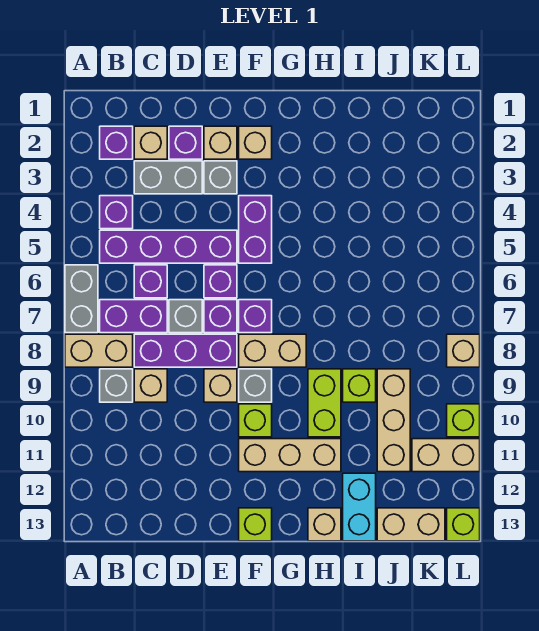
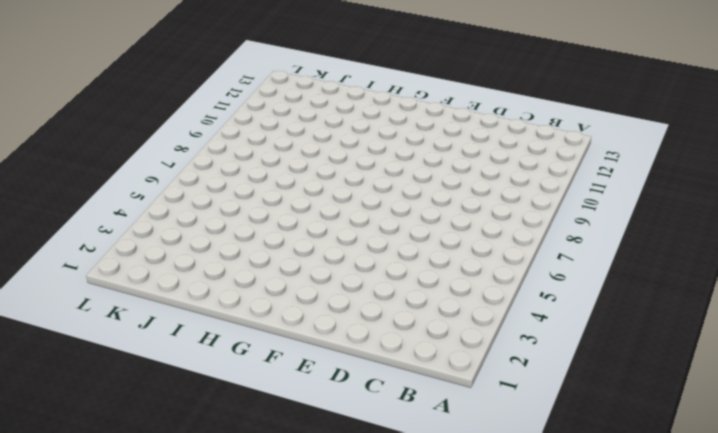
none -> grey 1x2 brick [65,265,98,333]
none -> tan 1x2 brick [65,334,133,367]
none -> purple 1x1 brick [100,126,133,159]
none -> purple 1x1 brick [100,196,133,229]

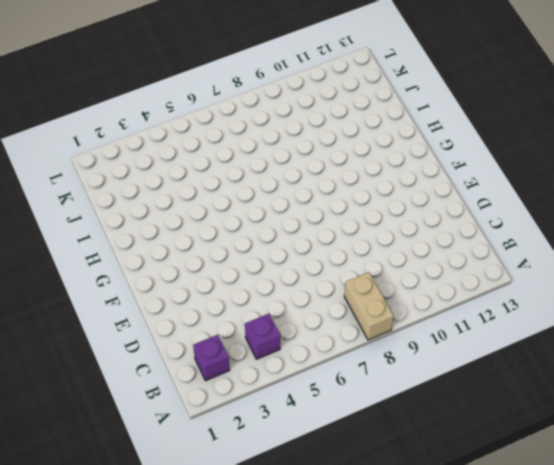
none -> grey 1x2 brick [65,265,98,333]
none -> purple 1x4 brick [100,230,237,263]
none -> purple 1x2 brick [100,300,167,333]
none -> grey 1x1 brick [100,369,133,402]

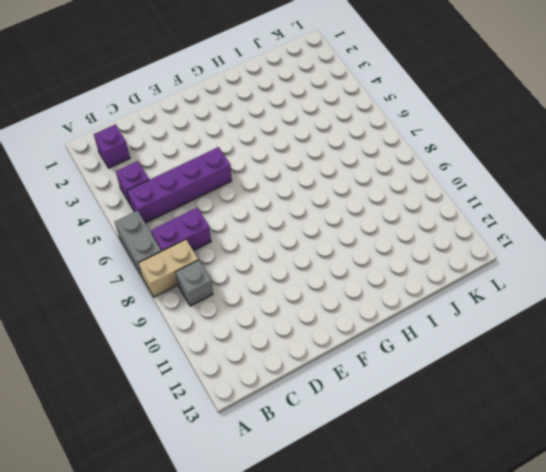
none -> tan 1x1 brick [134,126,167,159]
none -> grey 1x2 brick [134,161,202,194]
none -> purple 1x1 brick [134,265,167,298]
none -> purple 1x3 brick [134,334,237,367]

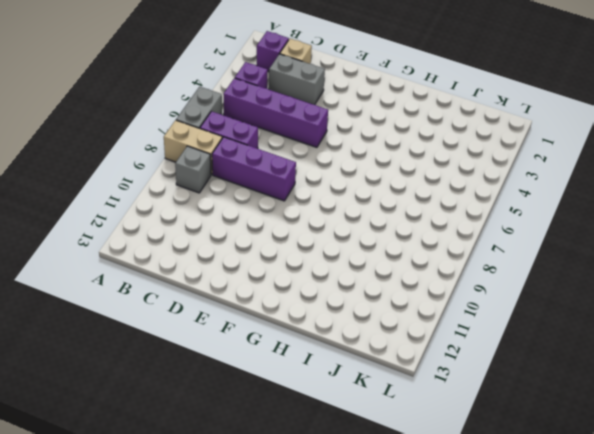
none -> purple 1x1 brick [134,265,167,298]
none -> tan 1x1 brick [134,369,167,402]
none -> purple 1x1 brick [169,126,202,159]
none -> grey 1x1 brick [169,300,202,333]

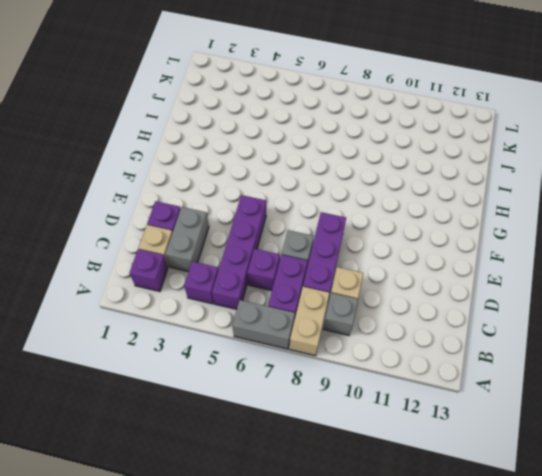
none -> tan 1x1 brick [204,126,237,159]
none -> grey 1x1 brick [204,161,237,194]
none -> purple 1x1 brick [204,265,237,298]
none -> purple 1x1 brick [204,300,237,333]

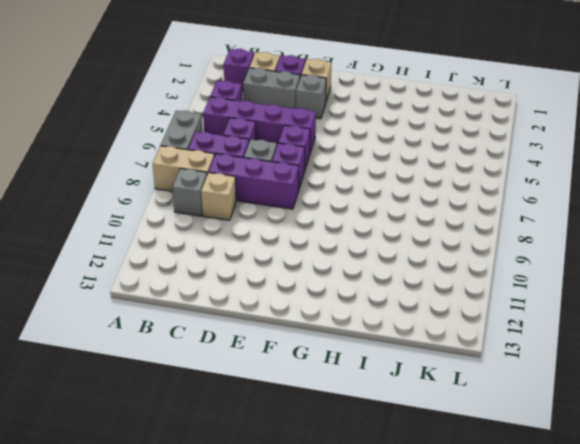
none -> tan 1x1 brick [204,369,237,402]
none -> tan 1x1 brick [239,126,272,159]
none -> purple 1x2 brick [239,196,272,263]
none -> purple 1x1 brick [239,300,272,333]

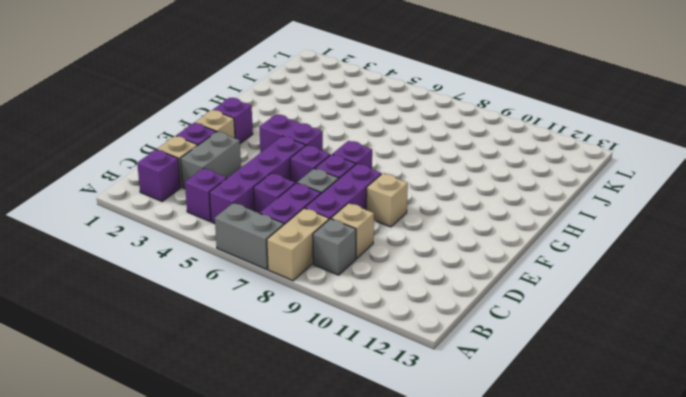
purple 1x1 brick [213,98,253,143] -> tan 1x1 brick [239,126,272,159]
none -> grey 1x1 brick [204,161,237,194]
none -> tan 1x2 brick [239,334,306,367]
none -> grey 1x1 brick [239,369,272,402]
none -> lime 1x1 brick [239,404,272,437]

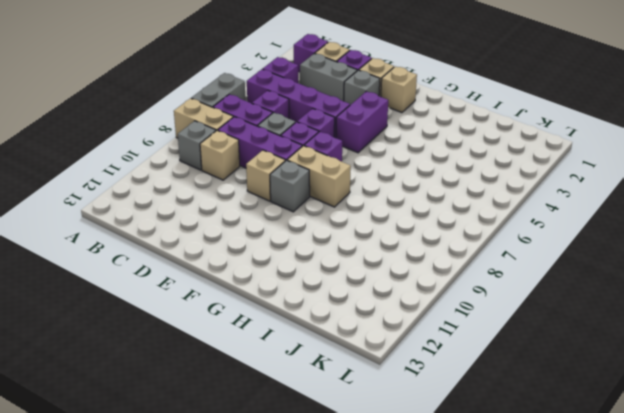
none -> lime 1x1 brick [239,404,272,437]
none -> tan 1x3 brick [239,439,341,472]
none -> lime 1x1 brick [239,508,272,541]
none -> lime 1x2 brick [308,369,341,437]

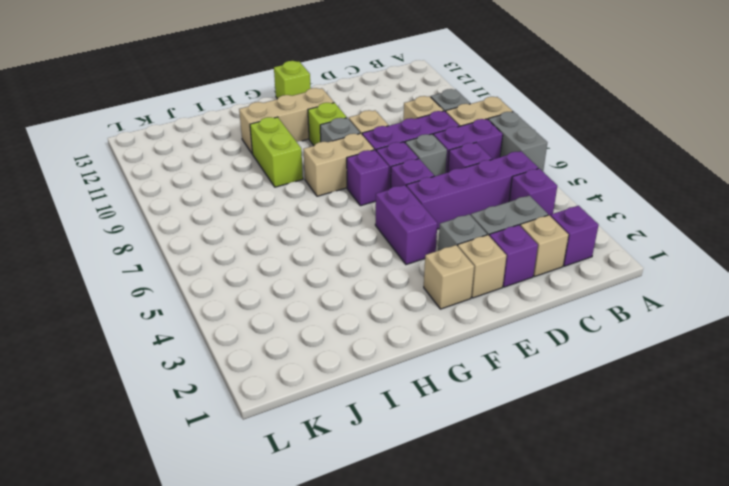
none -> tan 1x1 brick [308,508,341,541]
none -> lime 1x1 brick [343,369,376,402]
none -> cyan 1x2 brick [343,473,376,541]
none -> tan 1x3 brick [377,369,410,472]

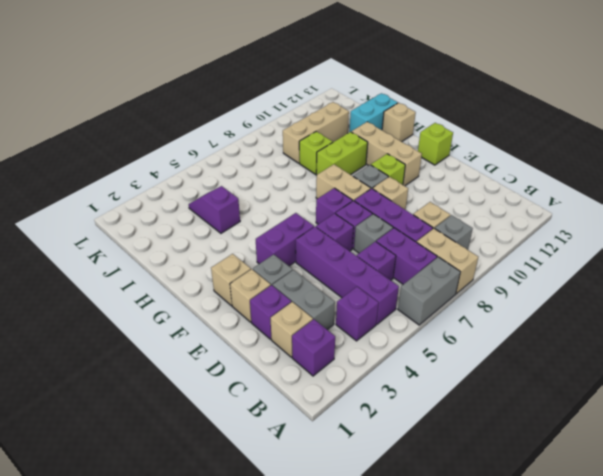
purple 1x2 slope [189,186,240,233] -> none
none -> tan 1x2 brick [377,508,445,541]
none -> tan 1x2 brick [412,439,480,472]
none -> tan 1x1 brick [447,334,480,367]
none -> lime 1x1 brick [447,404,480,437]

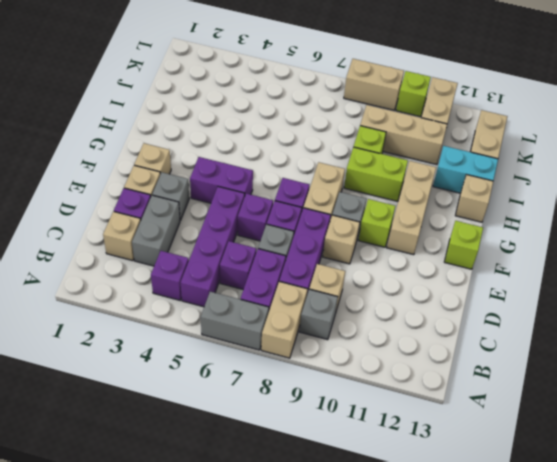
tan 1x2 brick [344,59,404,110] -> tan 1x1 brick [447,334,480,367]
none -> purple 1x1 brick [100,126,133,159]
none -> lime 1x1 brick [447,508,480,541]

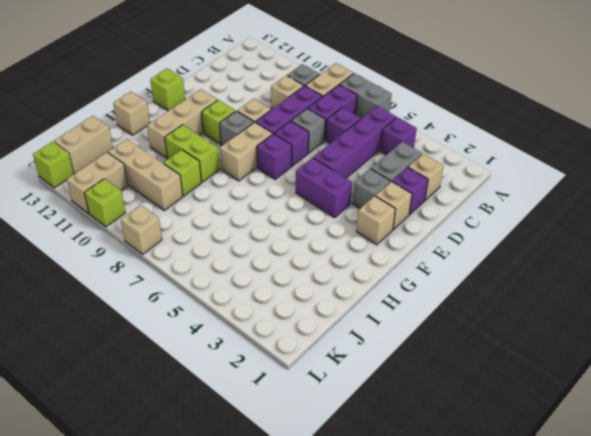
none -> purple 1x1 brick [100,126,133,159]
none -> purple 1x1 brick [204,265,237,298]
none -> cyan 1x2 brick [343,473,376,541]

